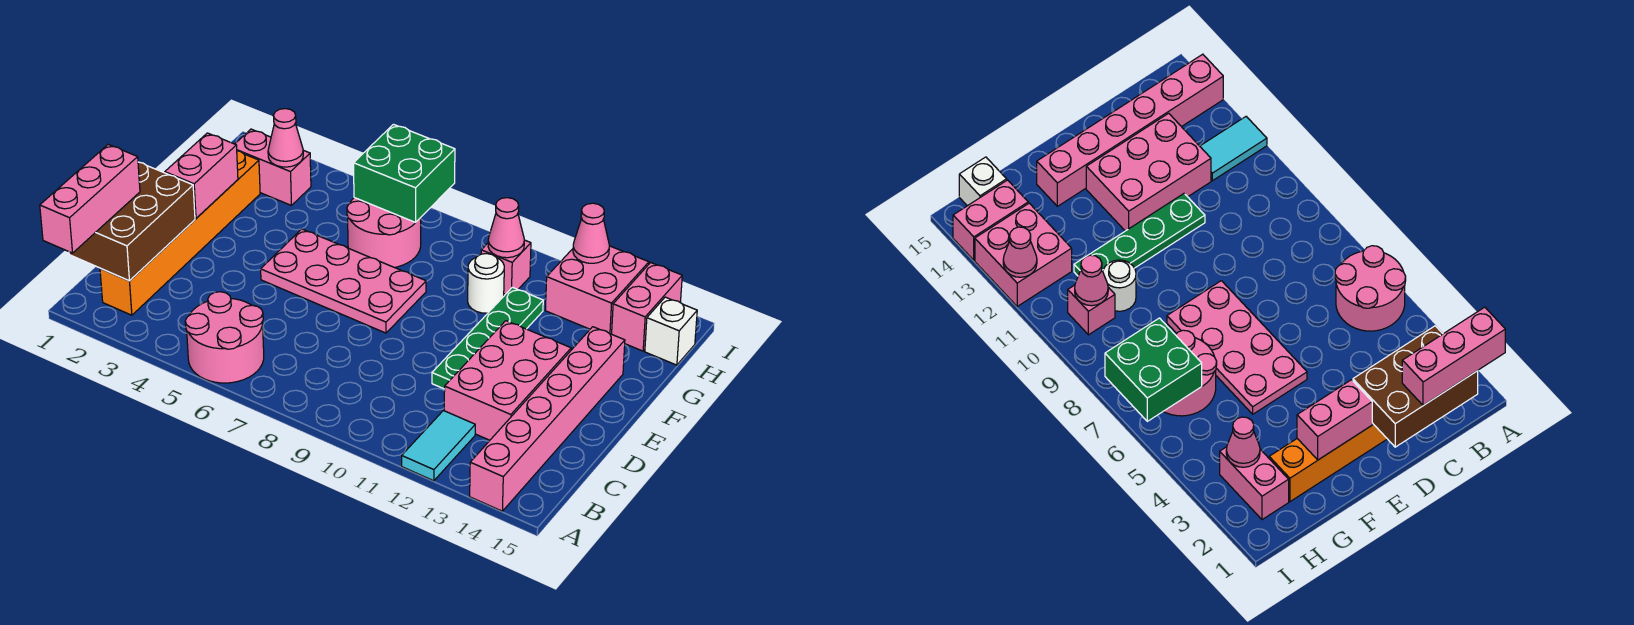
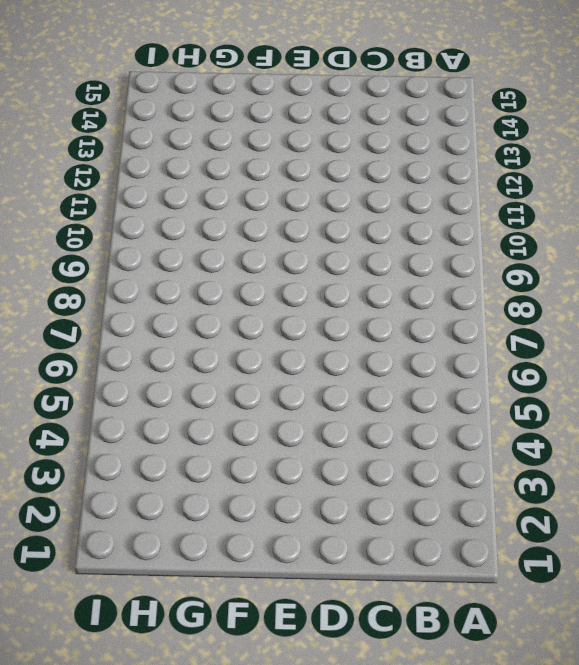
none -> pink 2x2 round brick [185,292,264,383]
none -> cyan 1x2 tile [402,411,475,481]
none -> pink 1x6 brick [470,327,625,511]

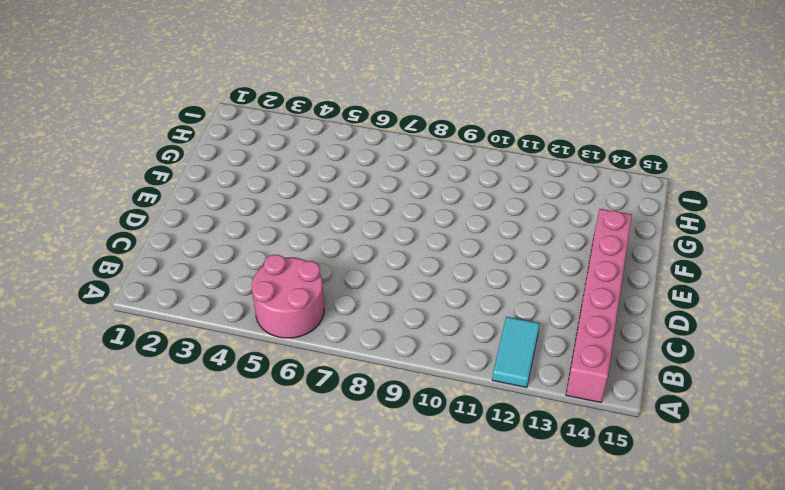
none -> orange 1x6 brick [100,151,260,315]
none -> pink 2x3 brick [444,321,571,440]
none -> green 1x4 plate [432,287,543,389]

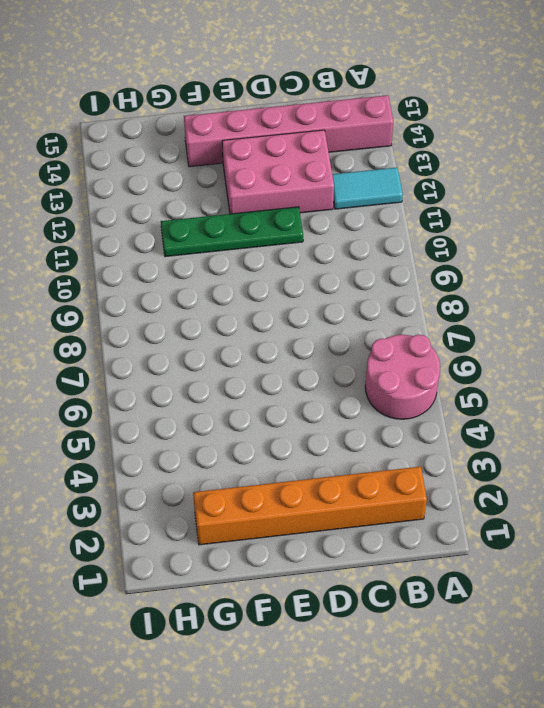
none -> pink 2x4 plate [261,229,426,333]
none -> pink 2x2 round brick [347,198,421,267]
none -> white 1x1 round brick [468,254,504,313]

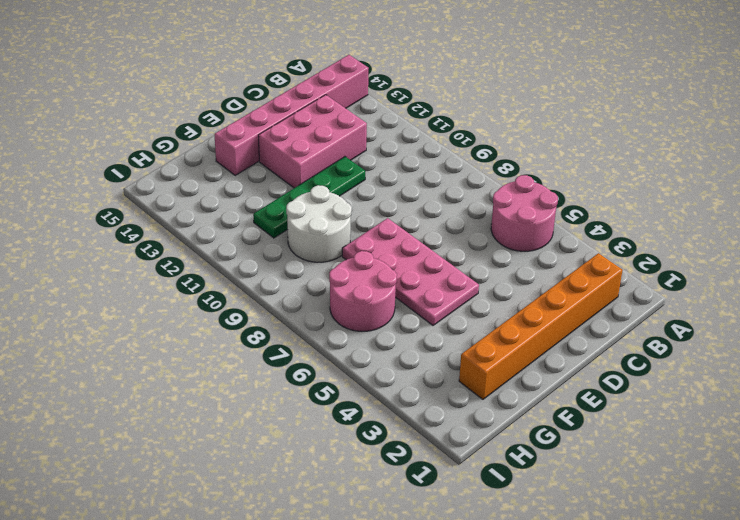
white 2x2 round brick [286,185,352,262] -> white 1x1 round brick [468,254,504,313]
none -> cyan 1x2 tile [402,411,475,481]
none -> pink 1x2 brick [235,129,311,206]
none -> pink 1x1 brick [481,240,531,294]

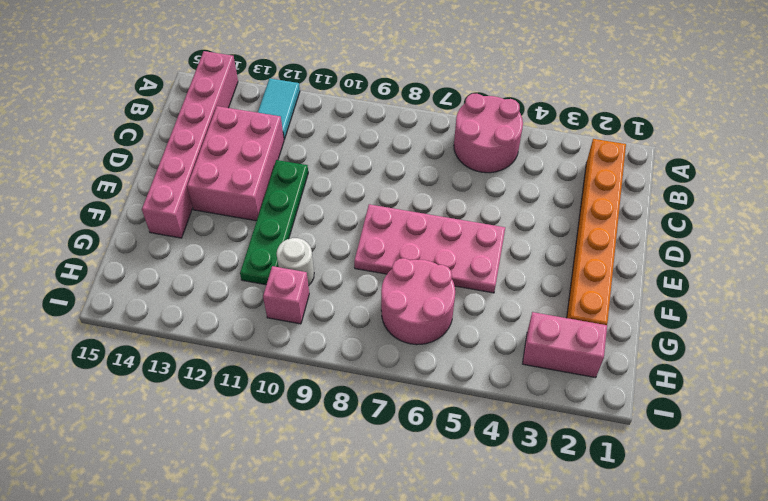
none -> pink 2x2 brick [545,246,649,334]
none -> pink 1x2 brick [612,263,682,351]
none -> white 1x1 brick [645,297,697,365]

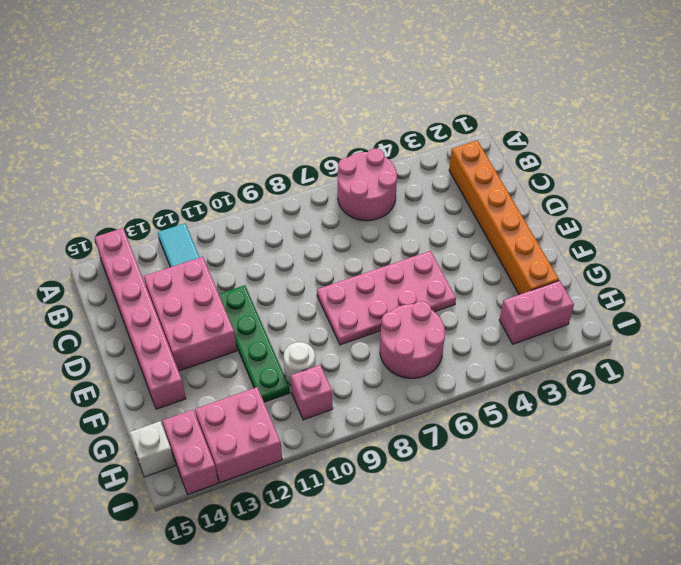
none -> brown 2x3 brick [69,162,195,281]
none -> pink 1x2 brick [165,133,238,218]
none -> pink 1x1 cone [268,109,303,167]

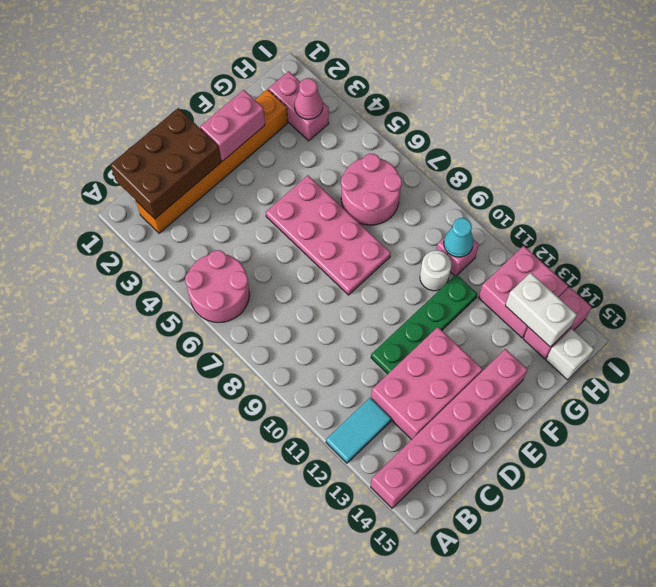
cyan 1x1 cone [444,218,473,257] -> pink 1x1 cone [488,198,524,258]
white 1x2 brick [505,273,577,347] -> none
none -> green 2x2 brick [354,124,455,222]
none -> pink 1x1 cone [573,203,609,263]
none -> pink 1x3 brick [40,144,140,253]

